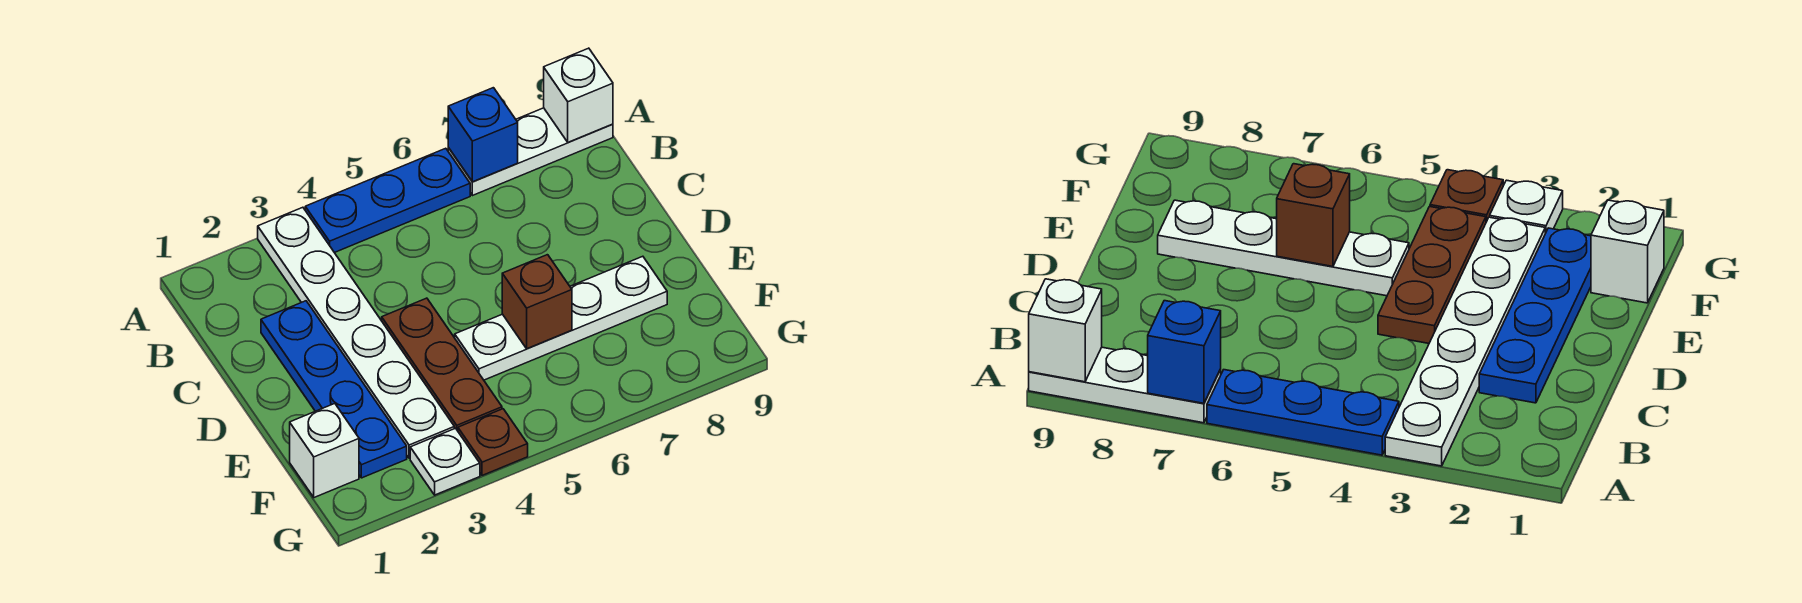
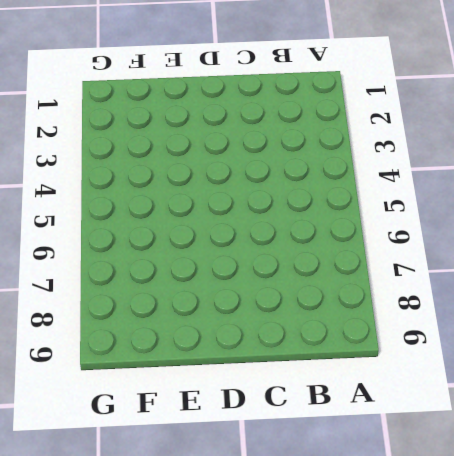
none -> white 1x6 plate [258,207,454,458]
none -> blue 1x3 plate [305,148,470,253]
none -> white 1x3 plate [448,108,613,196]

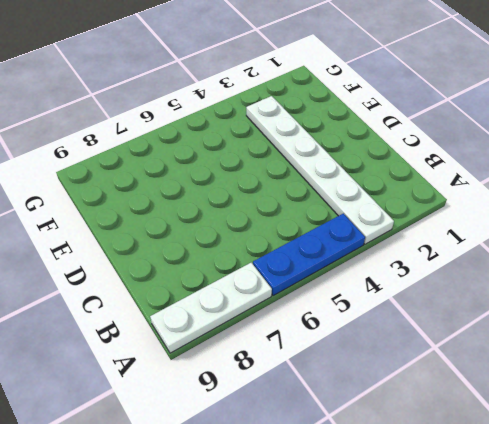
none -> blue 1x4 plate [261,301,407,478]
none -> brown 1x3 plate [382,298,502,431]
none -> white 1x4 plate [455,256,667,380]

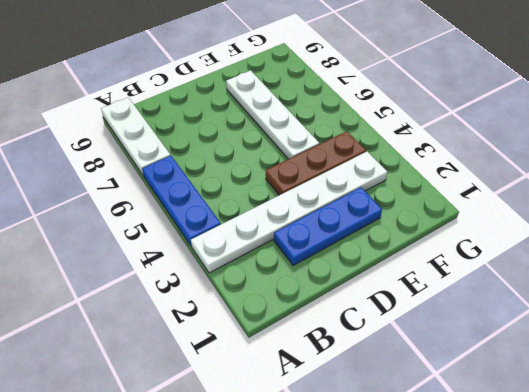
blue 1x3 plate [274,187,382,265] -> blue 1x4 plate [261,301,407,478]
none -> white 1x1 brick [290,403,359,498]
none -> white 1x1 plate [410,428,480,495]
none -> brown 1x1 plate [458,409,528,475]

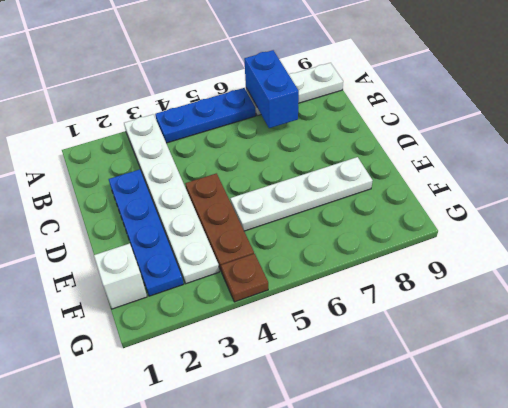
blue 1x2 brick [244,50,299,128] -> blue 1x1 brick [448,88,518,182]
none -> white 1x1 plate [410,428,480,495]
none -> white 1x1 brick [544,48,613,142]
none -> brown 1x1 brick [502,255,572,349]

